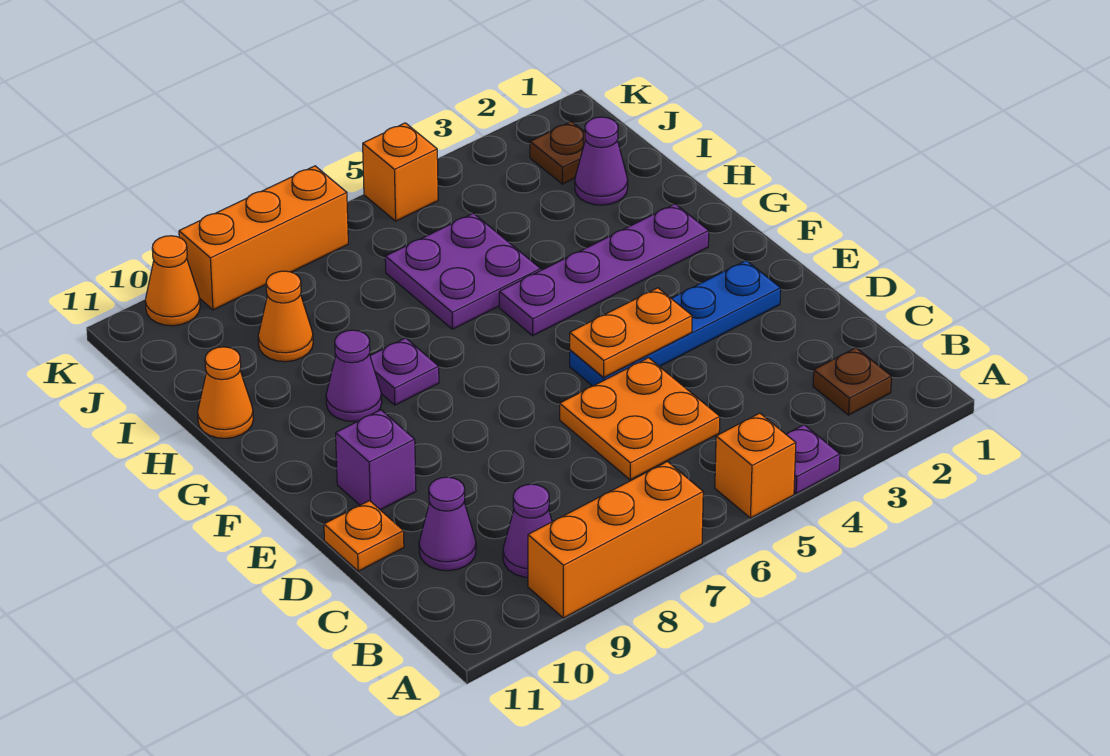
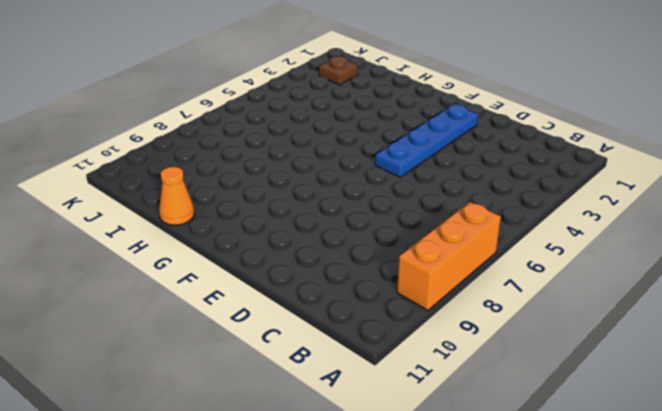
none -> purple 1x1 plate [786,425,840,494]
none -> orange 1x1 brick [715,413,796,518]
none -> brown 1x1 plate [813,348,892,415]

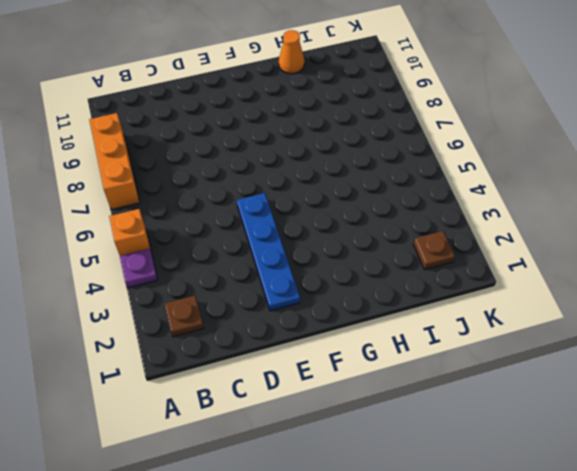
none -> purple 1x1 cone [503,484,552,577]
none -> orange 2x2 plate [560,358,720,480]
none -> purple 1x1 cone [419,477,476,571]

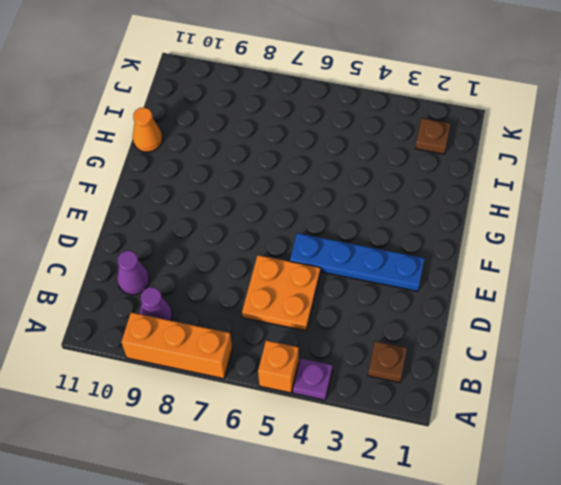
none -> orange 1x1 plate [324,501,404,571]
none -> purple 1x1 brick [336,410,416,510]
none -> purple 1x4 plate [499,204,709,336]

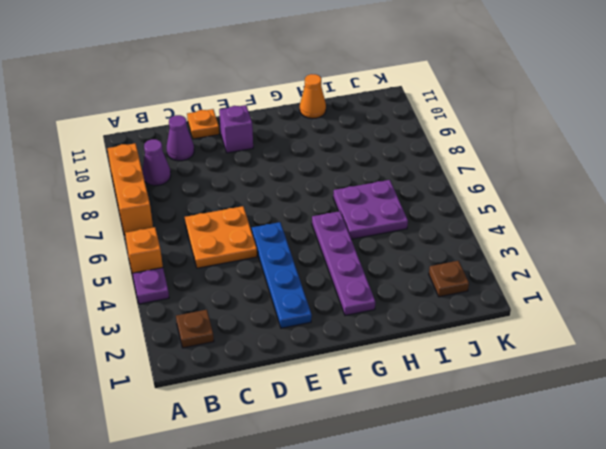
none -> purple 1x1 plate [370,338,439,405]
none -> purple 1x1 cone [326,330,382,421]
none -> purple 1x1 cone [575,117,628,205]

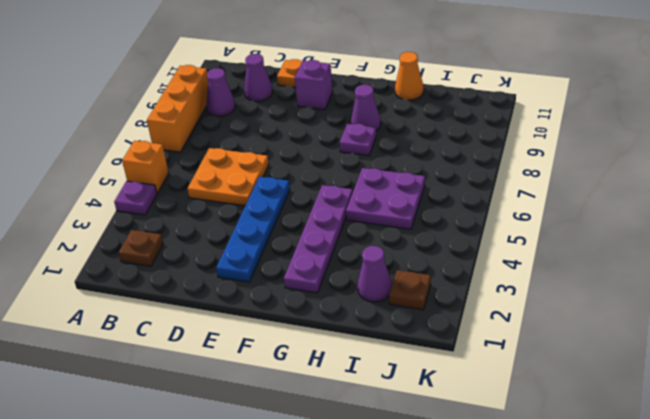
none -> orange 1x1 cone [258,271,313,362]
none -> orange 1x1 brick [363,123,438,221]
none -> orange 1x3 brick [179,166,348,310]

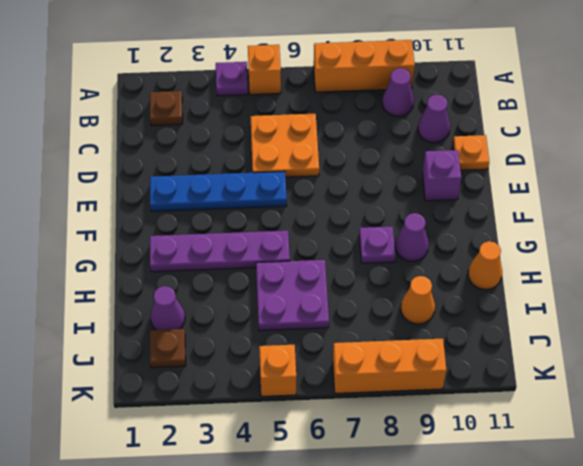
none -> orange 1x1 cone [145,236,200,326]
none -> orange 1x2 plate [570,288,692,377]

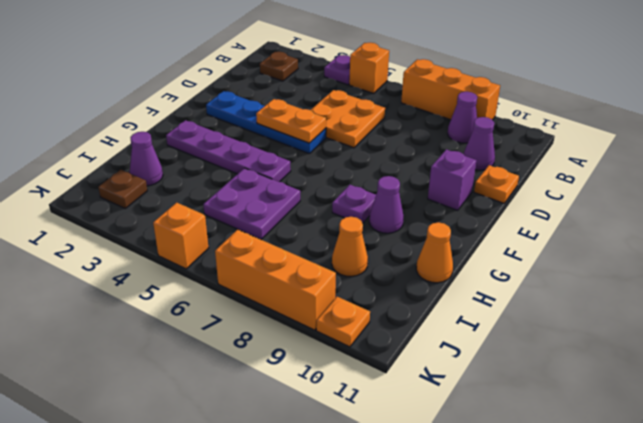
orange 1x1 plate [316,297,370,347] -> orange 1x1 cone [145,236,200,326]

